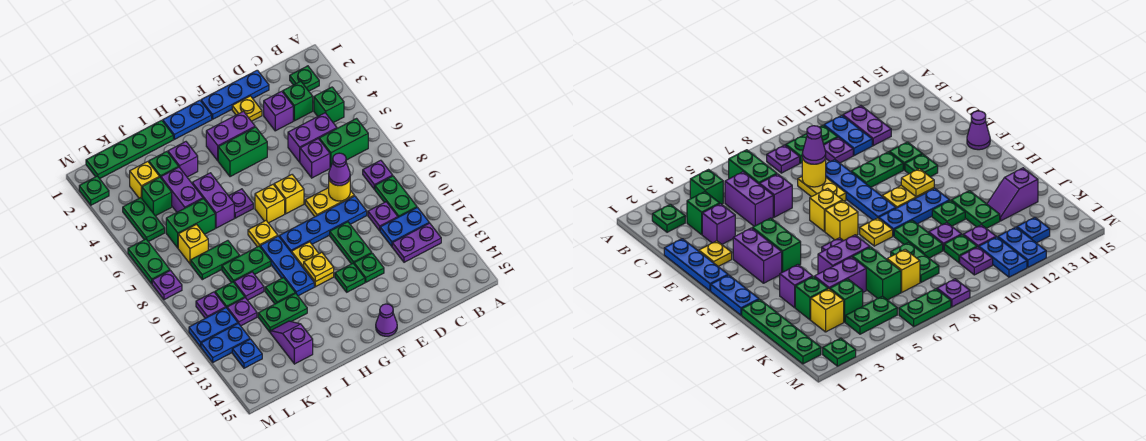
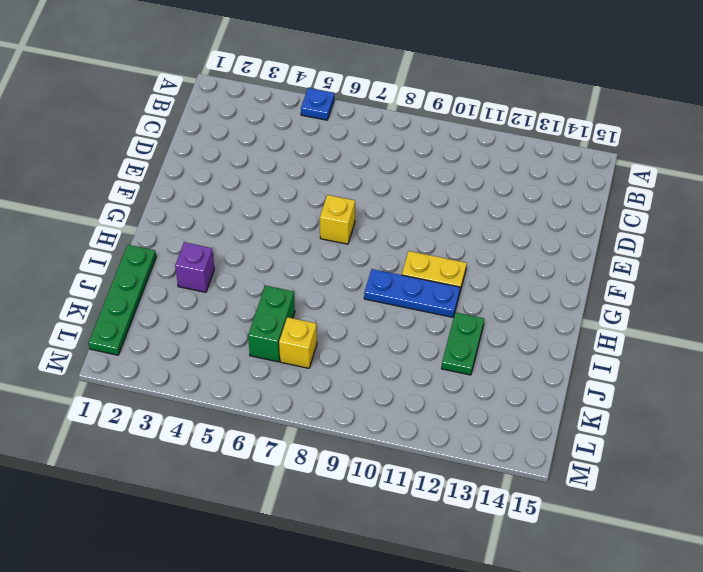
blue 1x1 plate [301,88,334,120] -> blue 1x1 plate moved to [232,339,262,368]
none -> green 1x1 plate [290,66,319,91]
none -> green 1x1 brick [314,87,344,123]
none -> green 1x2 brick [319,119,368,168]
none -> purple 1x1 plate [363,160,393,189]

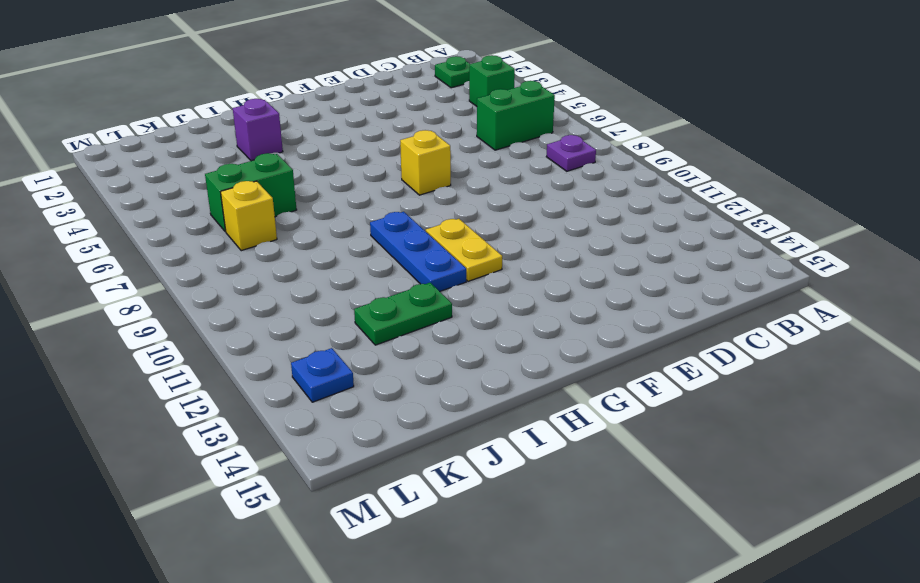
none -> green 1x2 plate [375,176,417,217]
none -> blue 1x2 plate [380,208,429,246]
none -> purple 1x2 plate [392,223,441,262]
none -> green 1x1 brick [283,81,313,121]

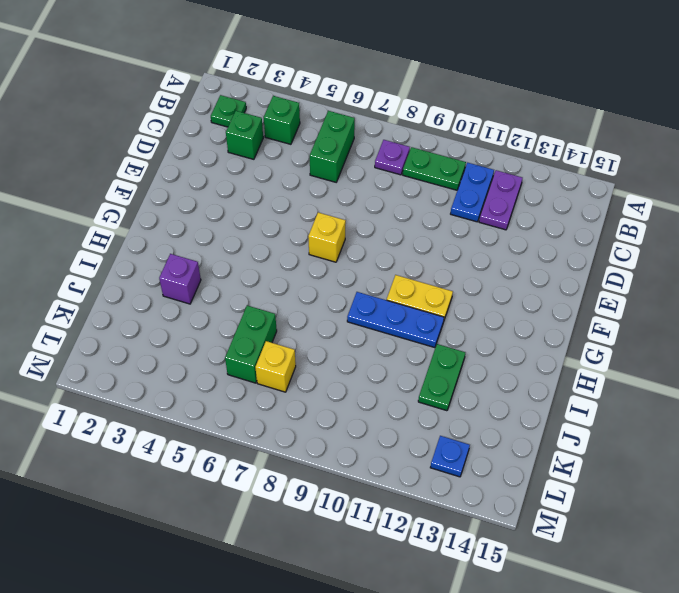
none -> purple 1x2 brick [288,113,337,162]
none -> purple 1x1 plate [368,202,398,231]
none -> blue 1x3 plate [201,70,269,119]
none -> purple 1x1 brick [264,91,293,131]

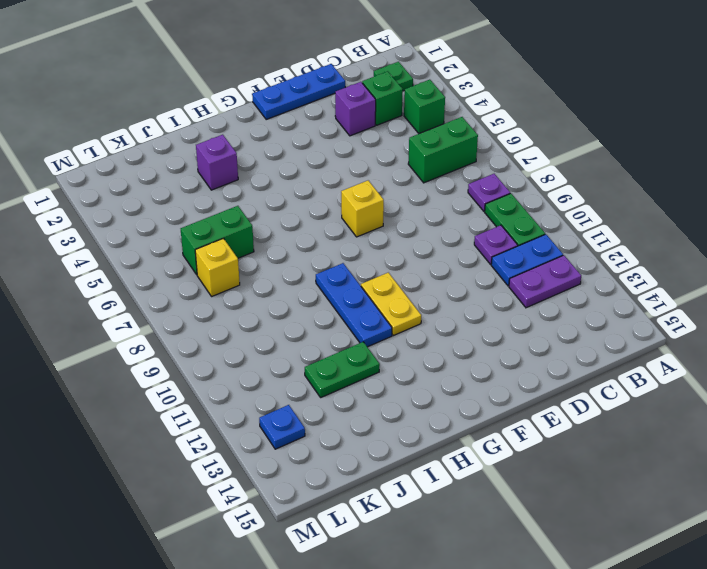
none -> purple 1x2 brick [288,113,337,162]
none -> purple 1x1 brick [300,139,330,178]
none -> yellow 1x2 plate [305,188,354,217]
none -> blue 1x4 plate [279,196,367,253]

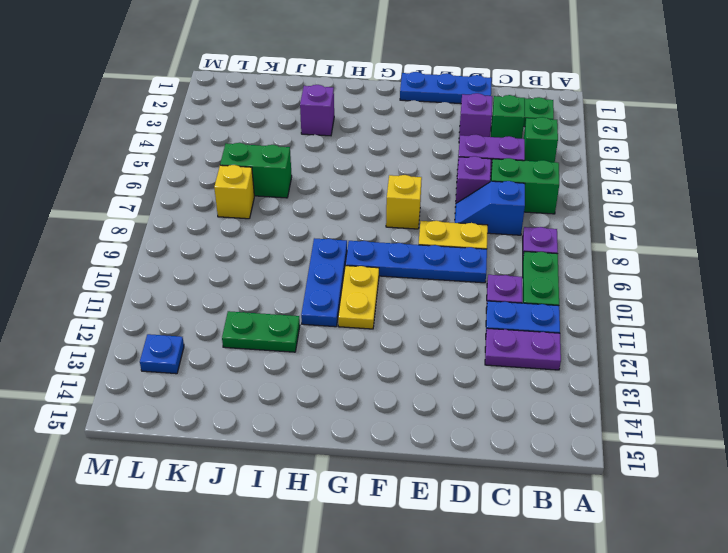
blue 1x2 slope [455,181,525,235] -> none
none -> yellow 1x1 plate [232,96,262,121]
none -> green 1x2 plate [330,222,372,264]
none -> green 1x1 plate [354,253,384,282]
none -> purple 1x2 brick [206,111,255,161]

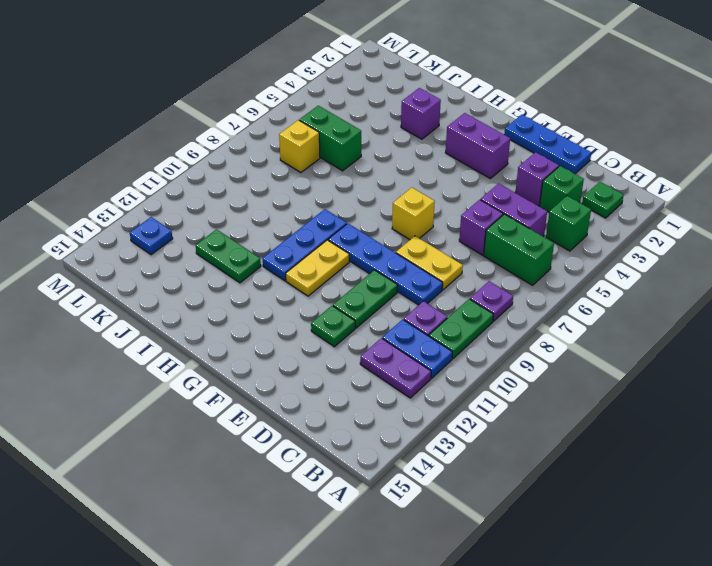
none -> yellow 1x1 plate [232,96,262,121]
none -> green 1x2 brick [218,127,267,177]
none -> green 1x1 plate [335,263,365,292]
none -> purple 1x1 cone [376,304,397,336]

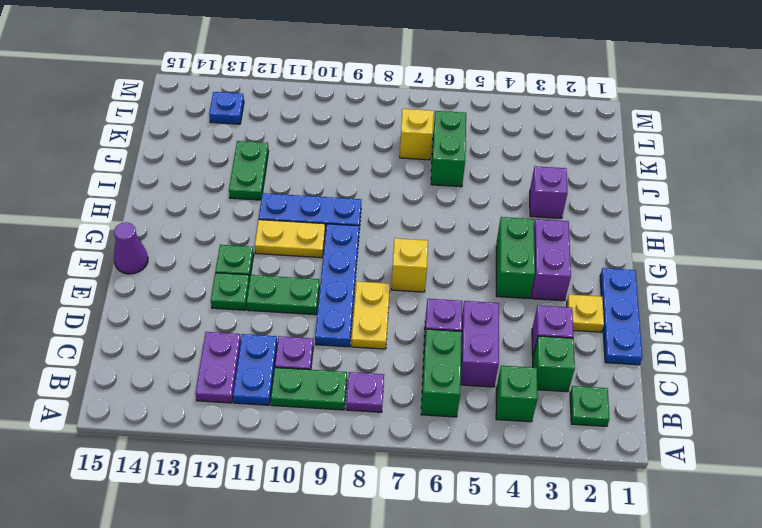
none -> blue 1x2 plate [163,100,212,139]
none -> yellow 1x1 brick [255,185,285,223]
none -> purple 1x1 plate [229,189,253,218]
none -> yellow 1x1 plate [248,221,278,247]

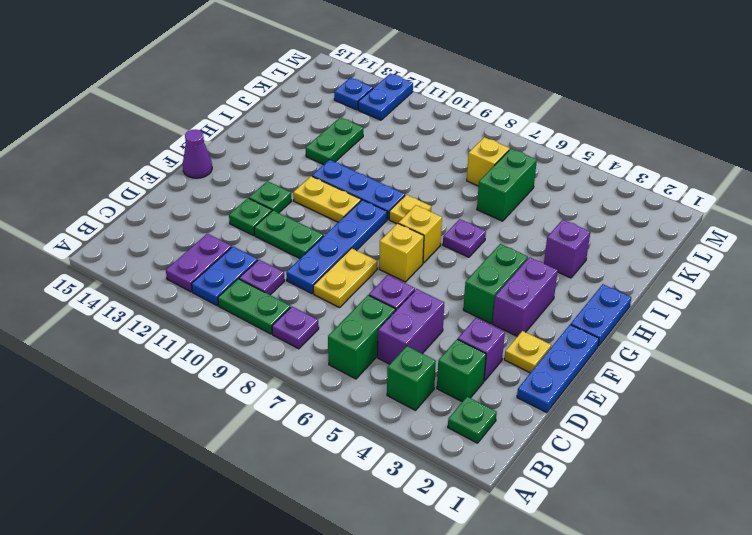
none -> green 1x4 plate [86,120,173,179]
none -> purple 1x2 brick [192,173,234,228]
none -> green 1x2 plate [222,246,271,283]
none -> green 1x1 plate [265,278,295,304]

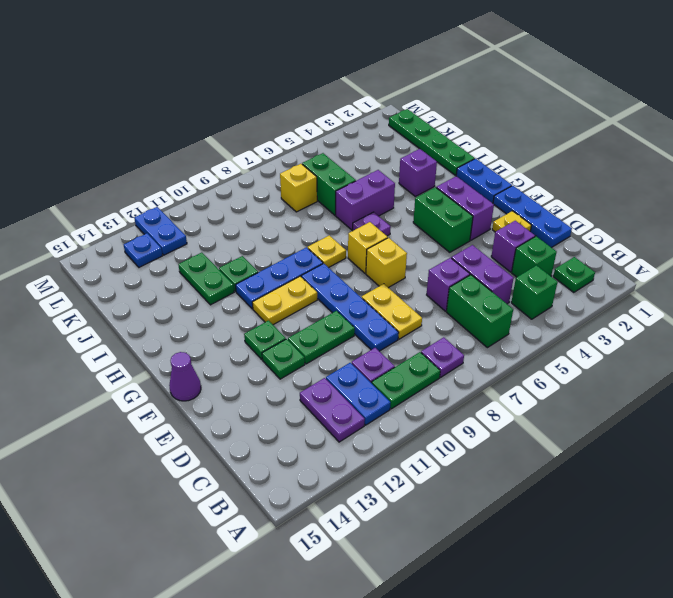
none -> green 1x2 plate [222,246,271,283]
none -> green 1x1 brick [149,152,179,178]
none -> purple 1x2 brick [161,167,203,212]
none -> green 1x2 plate [191,241,240,280]

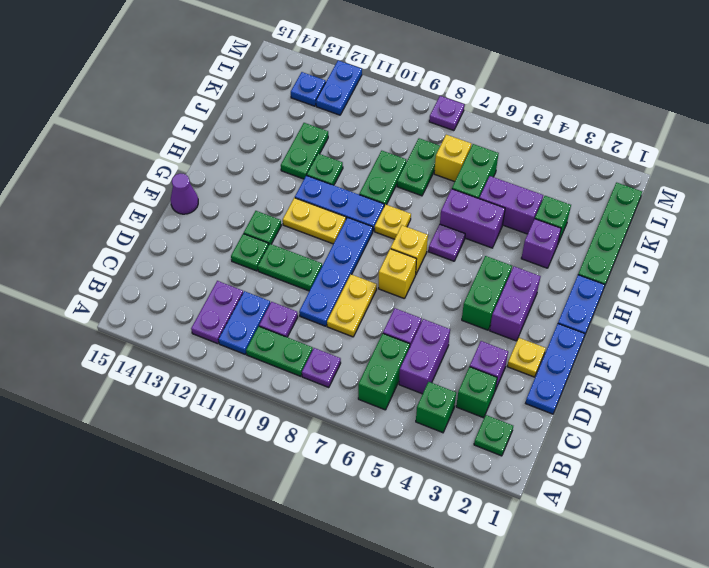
none -> purple 1x1 plate [234,272,264,300]
none -> purple 1x2 slope [271,321,313,364]
none -> yellow 1x1 brick [130,162,159,198]
none -> green 1x1 brick [142,177,172,216]

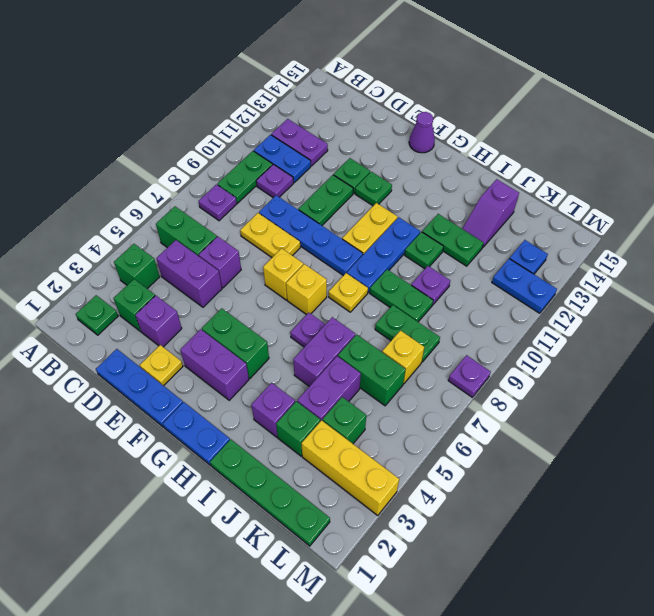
yellow 1x3 brick [301,420,399,516] -> yellow 1x1 brick [130,162,159,198]
none -> green 1x1 plate [215,282,245,308]
none -> purple 1x1 plate [227,298,257,326]
none -> green 1x2 plate [123,198,165,242]
none -> purple 1x1 plate [196,292,226,318]

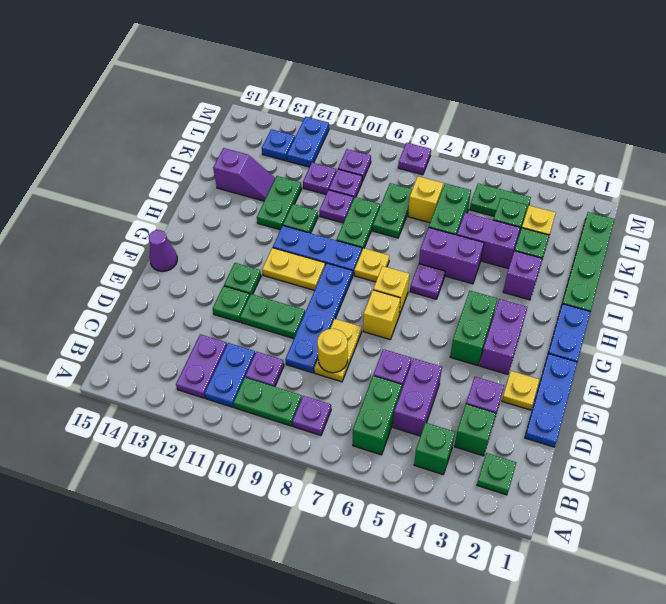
purple 1x1 plate [329,169,362,199] -> green 1x1 plate [215,282,245,308]
none -> blue 1x2 plate [189,308,238,347]
none -> green 1x1 plate [79,176,109,205]
none -> green 1x2 plate [128,239,170,284]
none -> yellow 1x1 plate [304,252,334,282]

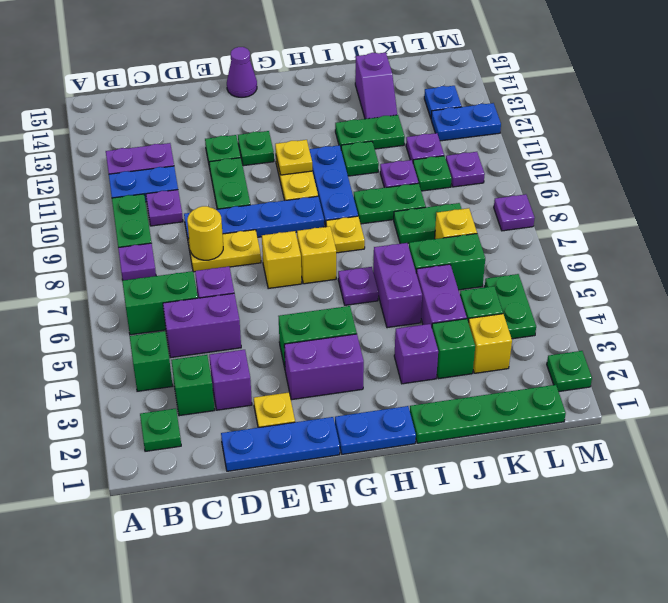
none -> blue 1x2 plate [189,308,238,347]
none -> green 1x2 plate [128,239,170,284]
none -> purple 1x1 cone [329,153,350,186]

